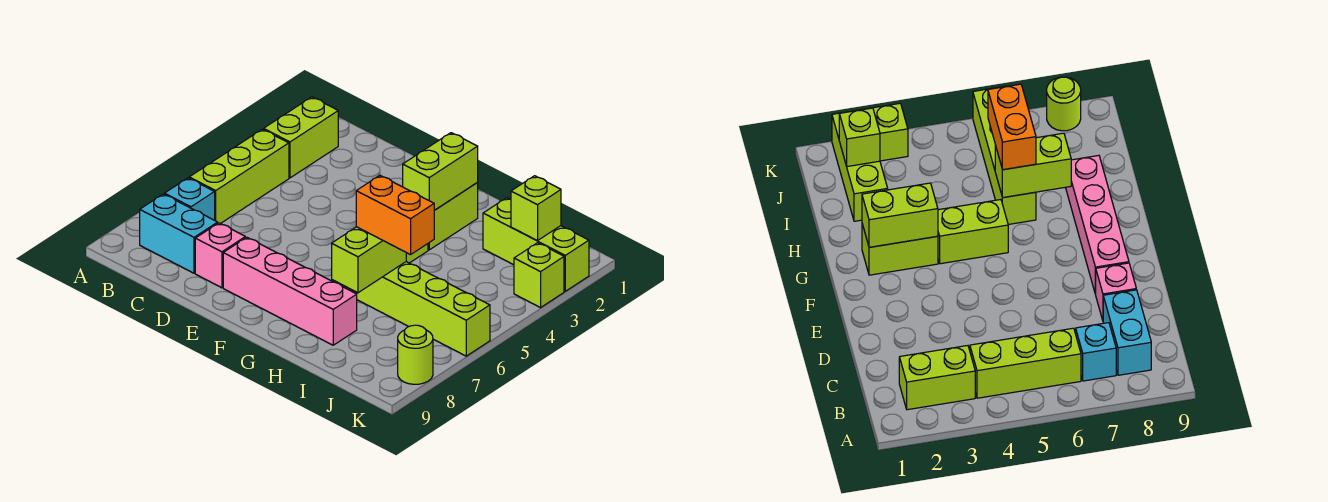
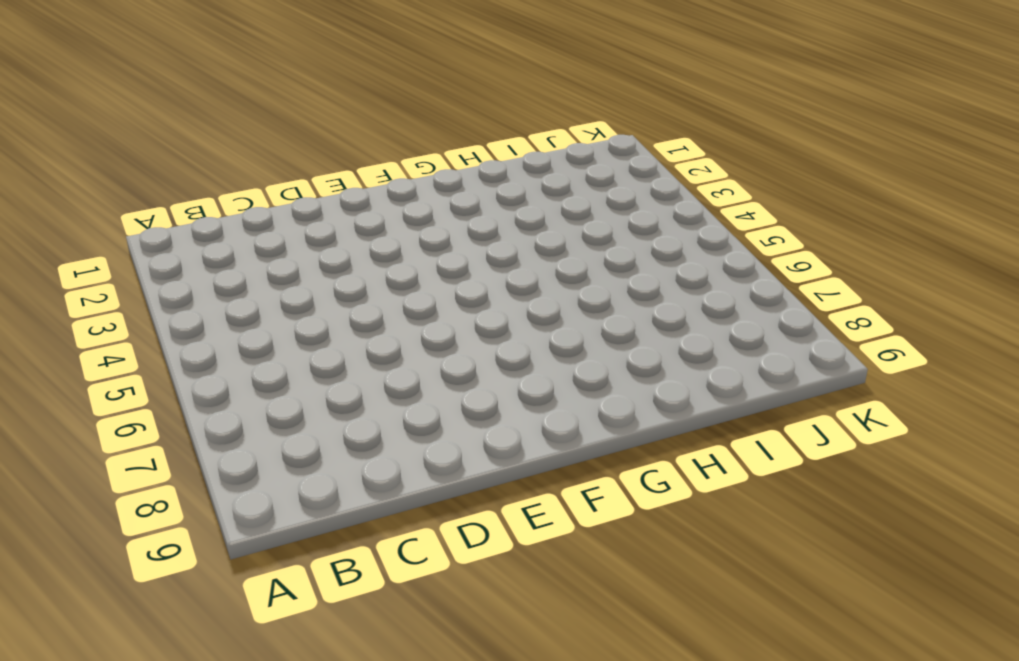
none -> lime 1x2 brick [264,97,338,178]
none -> lime 1x3 brick [189,129,289,224]
none -> cyan 1x1 brick [164,178,215,220]

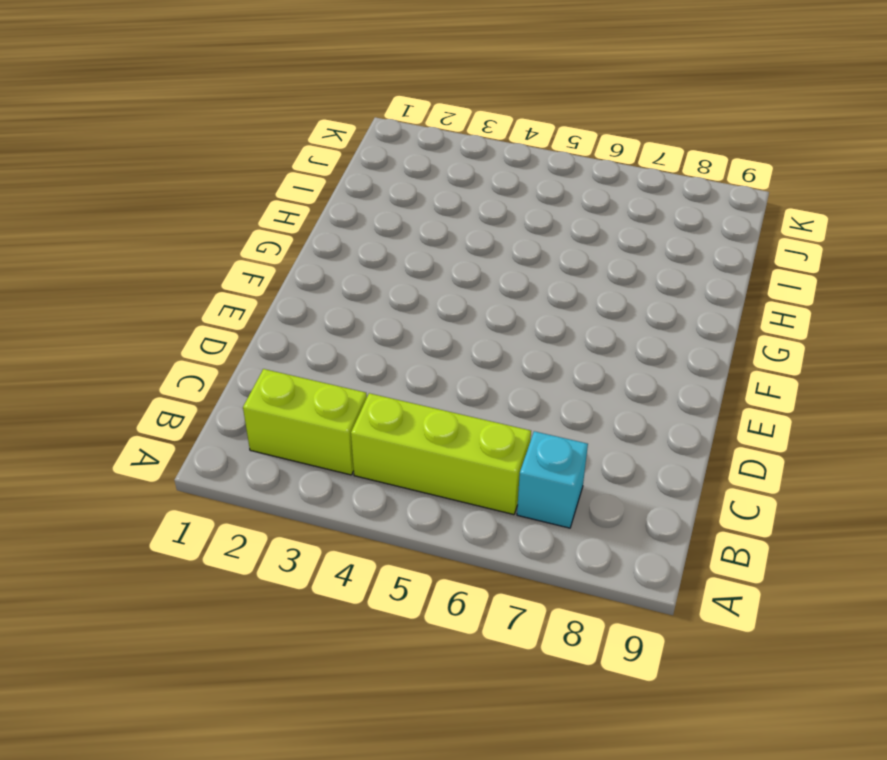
none -> cyan 1x2 brick [140,194,218,273]
none -> pink 1x1 brick [195,223,245,288]
none -> pink 1x4 brick [223,237,357,345]

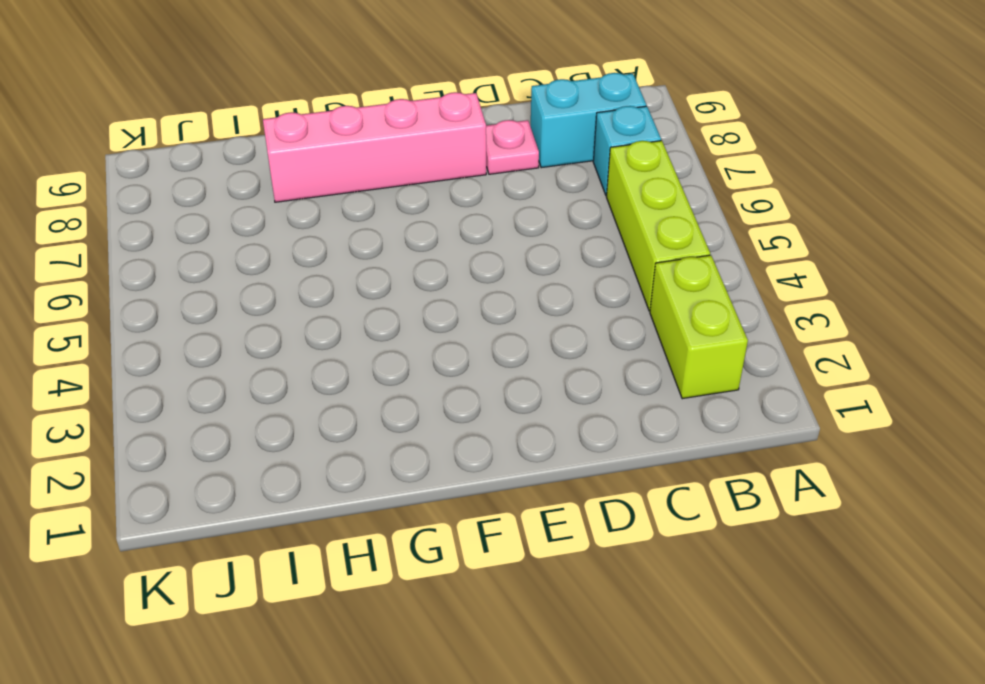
pink 1x1 plate [486,120,539,174] -> pink 1x1 brick [195,223,245,288]
none -> lime 1x2 brick [428,183,478,250]
none -> lime 1x2 brick [938,200,1008,264]
none -> lime 1x4 brick [356,262,490,356]

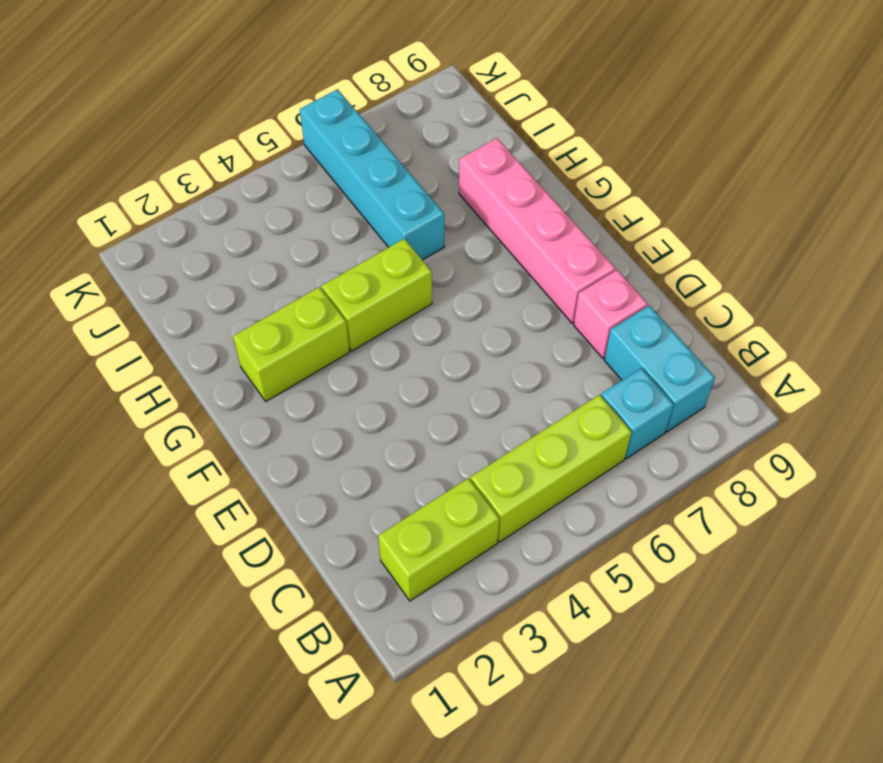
cyan 1x4 brick [300,89,444,260] -> lime 1x4 brick [356,262,490,356]
none -> lime 1x3 brick [483,198,589,291]
none -> lime 1x1 brick [514,243,564,308]
none -> lime 1x1 round brick [398,325,433,384]

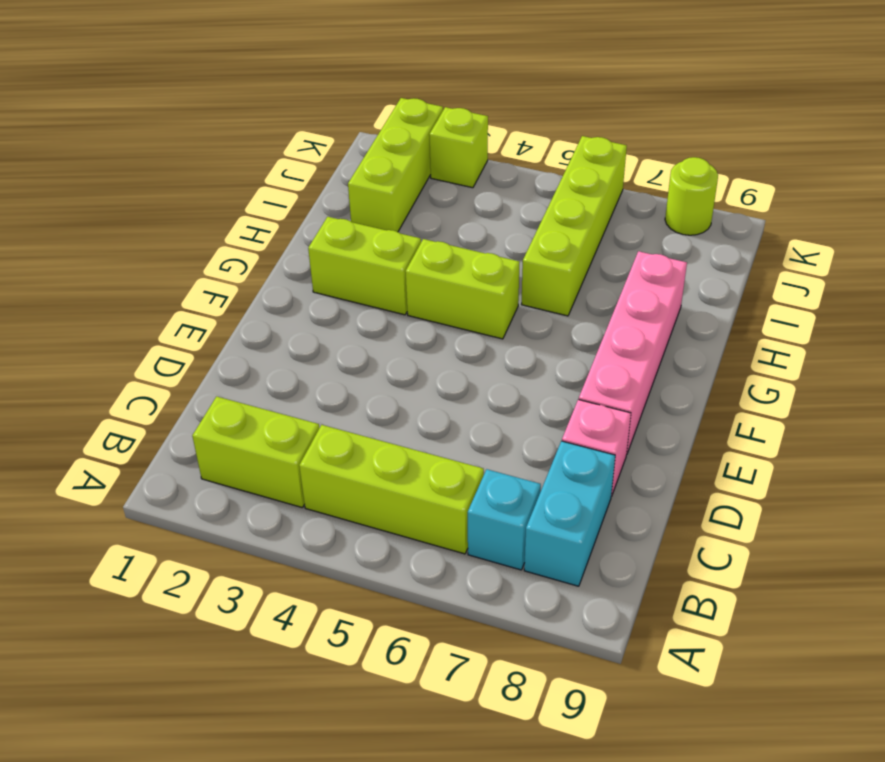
none -> lime 1x2 brick [403,133,478,210]
none -> lime 1x2 brick [332,227,406,293]
none -> lime 1x1 brick [511,176,561,241]

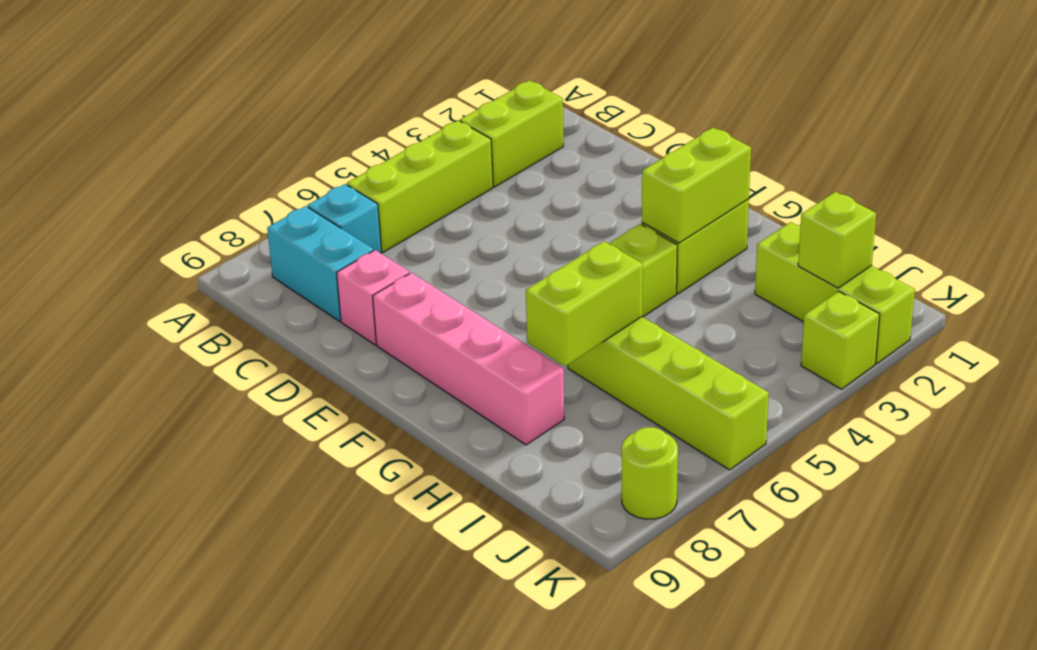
none -> orange 1x2 brick [356,175,434,255]

